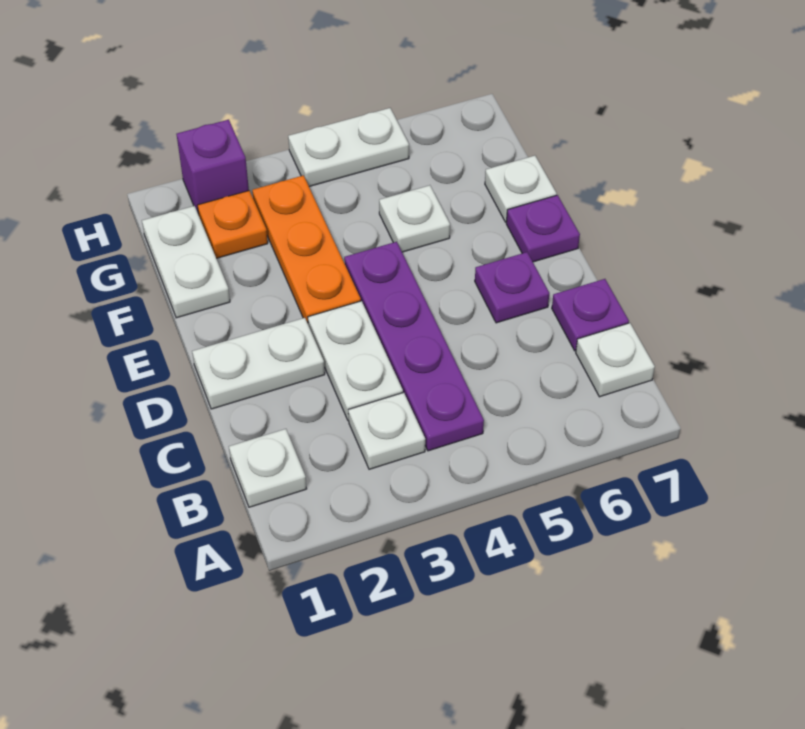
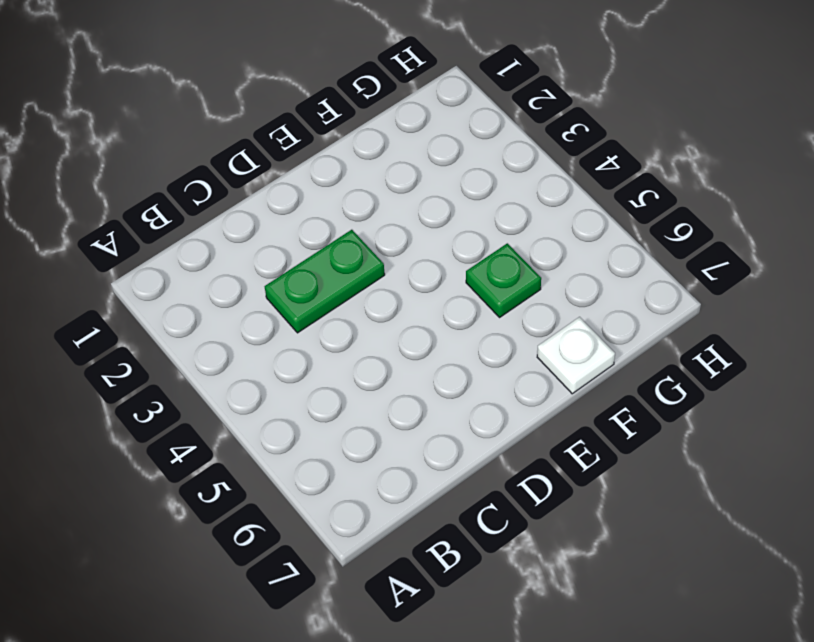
green 1x2 plate [265,230,385,333] -> white 1x2 plate [308,301,403,421]
green 1x1 plate [466,243,541,317] -> white 1x1 plate [379,185,450,252]
none -> white 1x1 plate [229,429,306,507]
none -> white 1x1 plate [348,393,425,469]
none -> purple 1x4 plate [344,242,484,451]

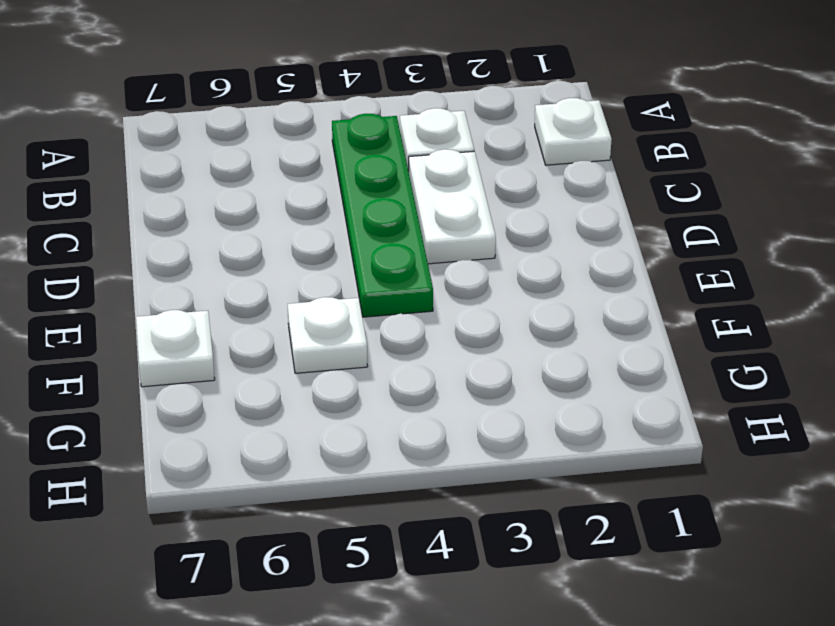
green 1x4 plate [332,114,433,317] -> purple 1x4 plate [344,242,484,451]
none -> white 1x1 plate [576,323,655,397]
none -> purple 1x1 plate [552,279,629,351]
none -> white 1x2 plate [192,318,325,409]

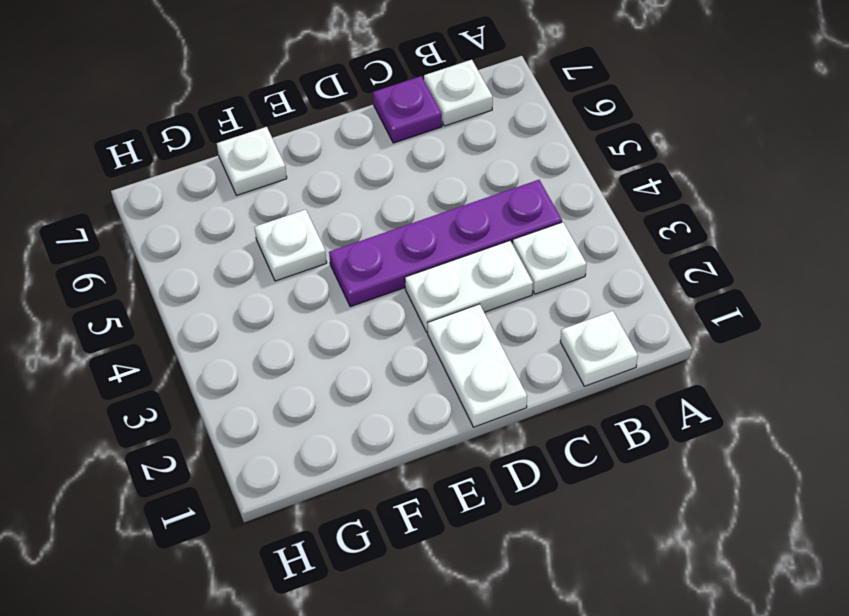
none -> purple 1x1 plate [475,252,549,323]
none -> orange 1x3 plate [252,175,361,323]
none -> purple 1x1 plate [506,195,580,262]

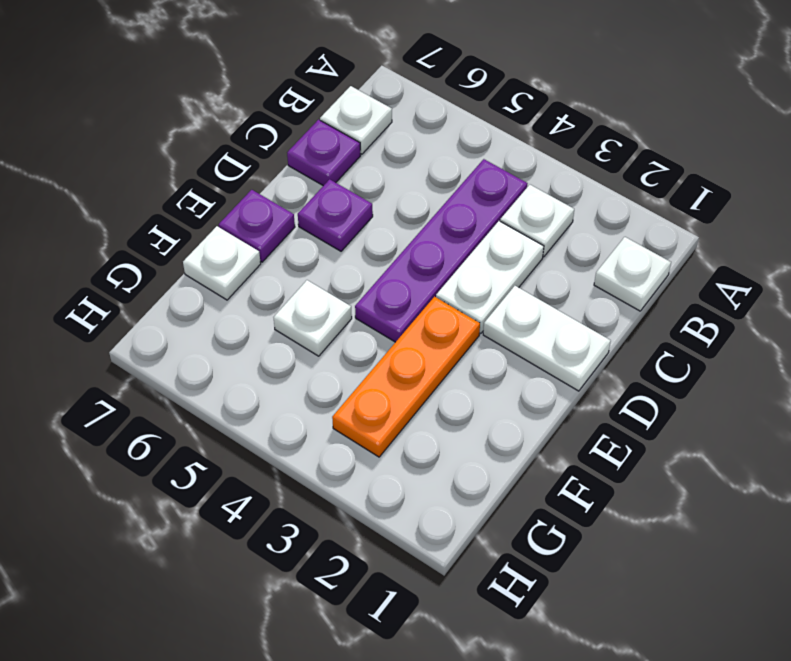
none -> white 1x2 plate [142,206,230,318]
none -> orange 1x1 plate [197,191,268,258]
none -> purple 1x1 brick [177,120,249,215]

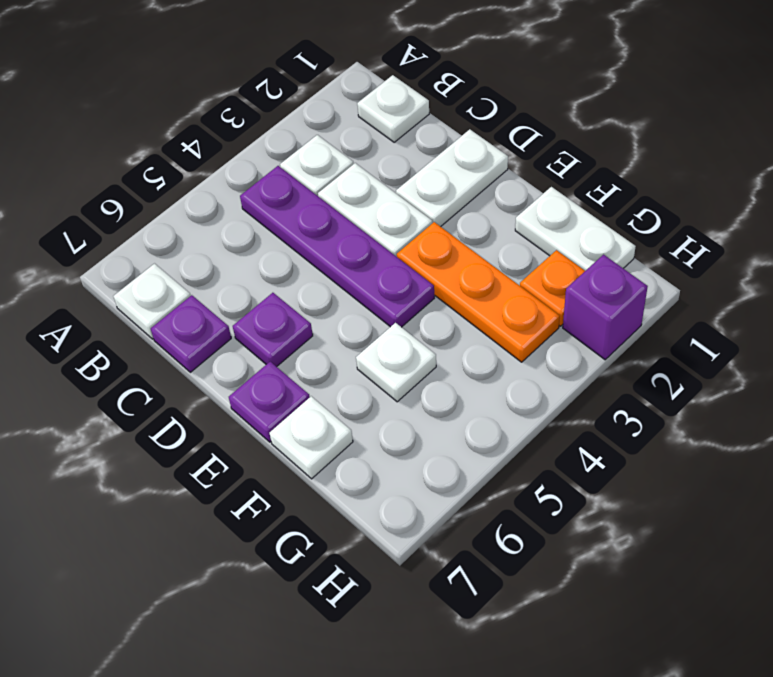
none -> white 1x2 plate [288,108,409,187]

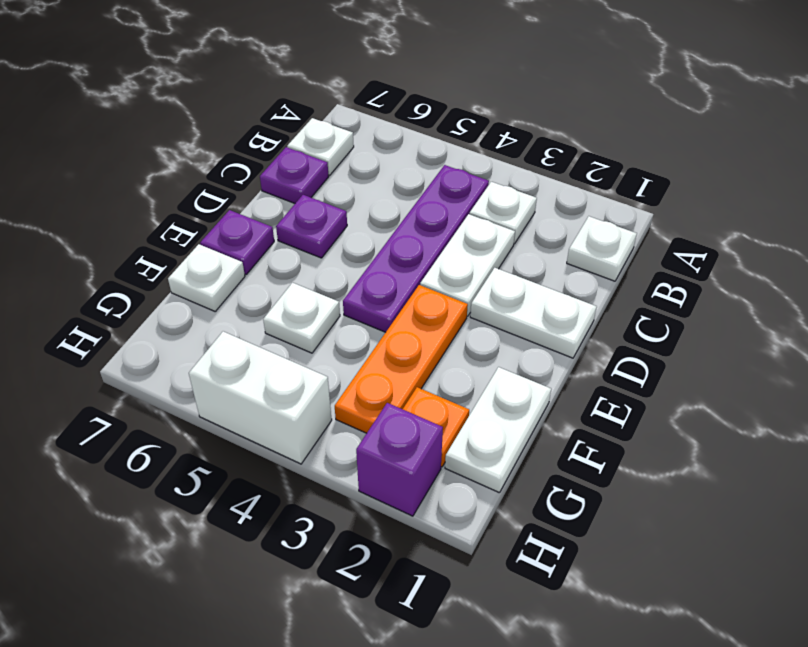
white 1x2 brick [189,331,332,464] -> white 1x2 plate [288,108,409,187]

